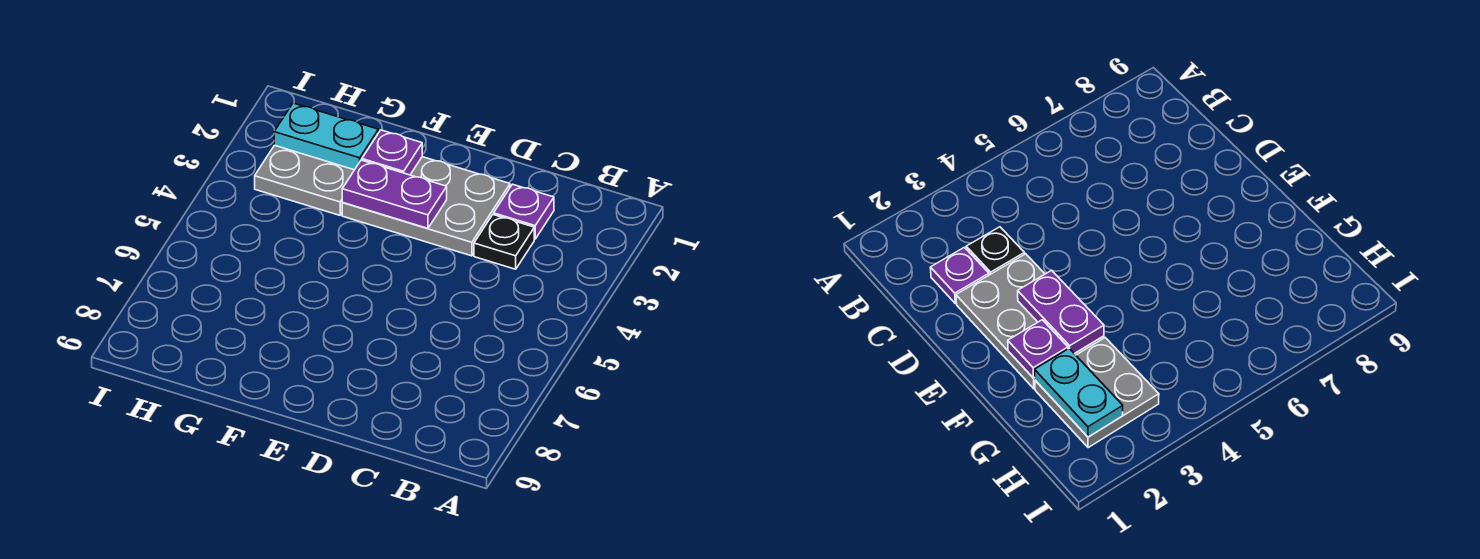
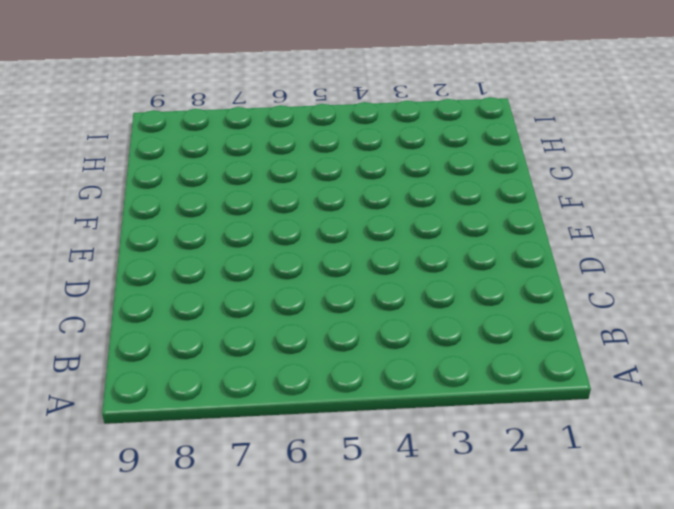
none -> purple 1x1 plate [494,184,554,239]
none -> black 1x1 plate [474,215,534,269]

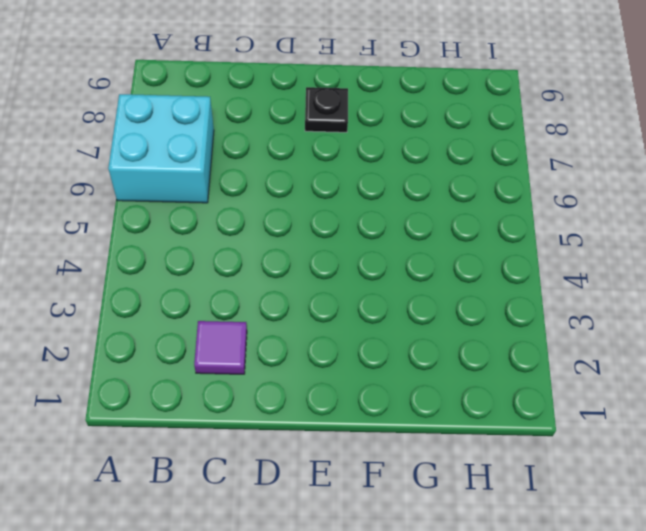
cyan 2x2 brick [108,94,214,203] -> none
purple 1x1 tile [194,321,247,374] -> purple 1x1 plate [494,184,554,239]
black 1x1 plate [305,87,348,132] -> black 1x1 plate moved to [474,215,534,269]
none -> grey 2x3 plate [342,157,510,256]
none -> grey 2x2 plate [255,145,354,215]

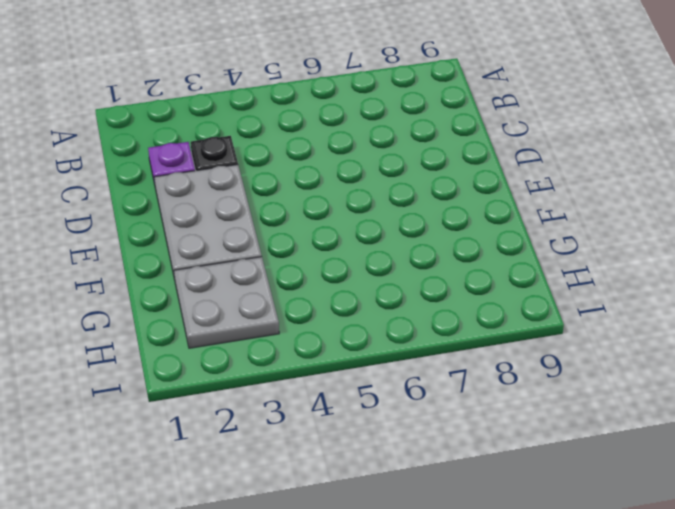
none -> purple 1x2 plate [342,160,447,229]
none -> purple 1x1 plate [362,130,422,175]

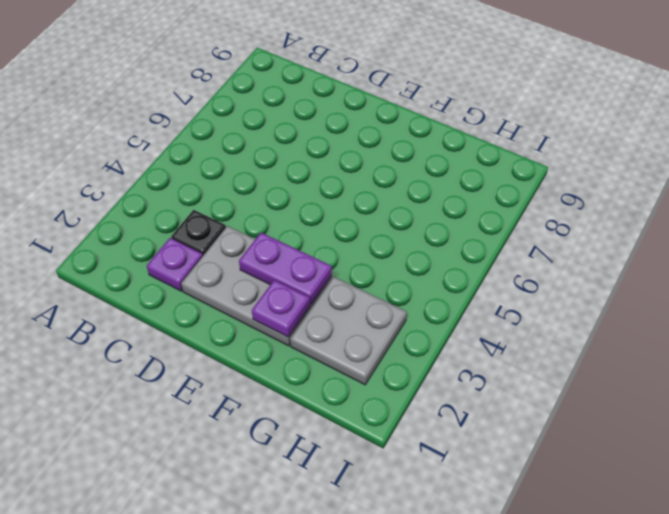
none -> cyan 1x2 plate [274,103,378,170]

